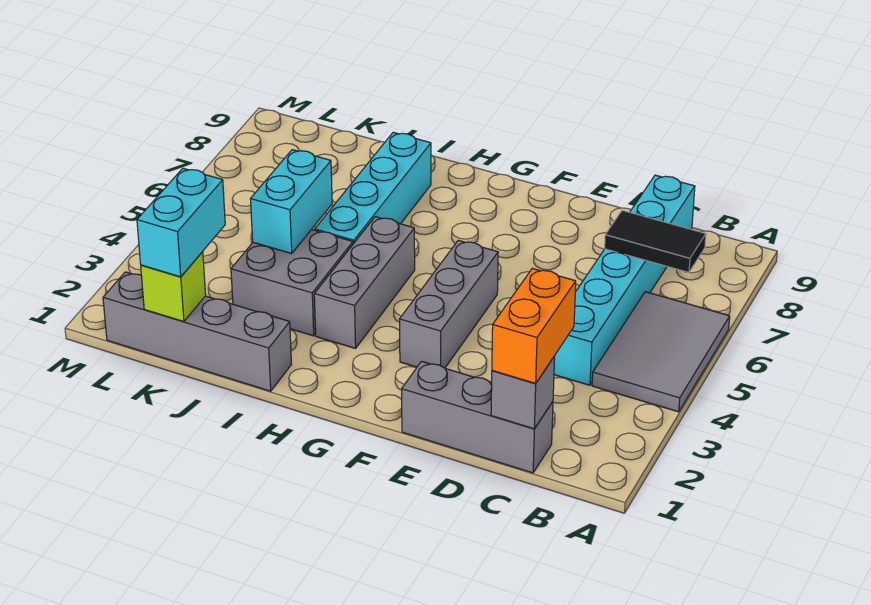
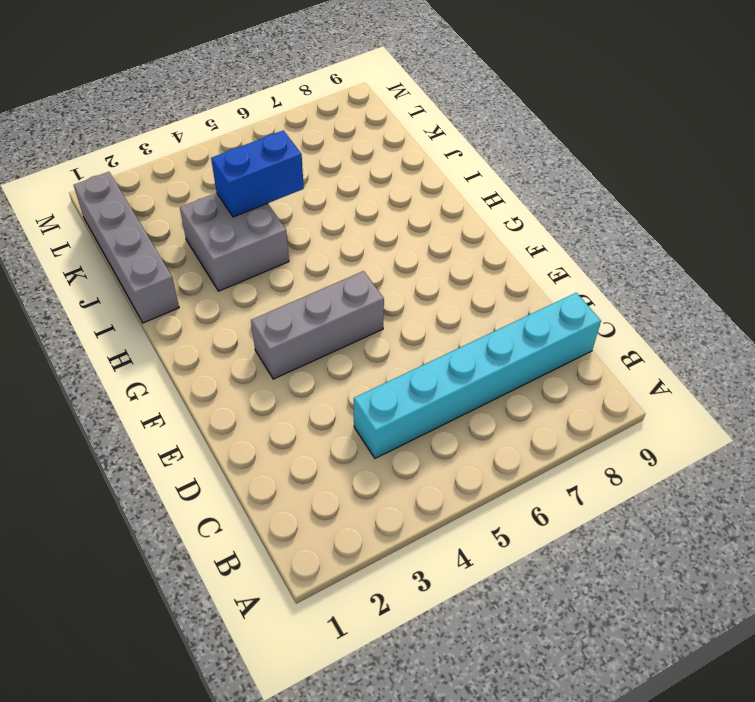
blue 1x2 brick [211,130,304,217] -> cyan 1x2 brick [251,150,332,254]
none -> grey 2x3 tile [592,292,730,412]
none -> grey 1x3 brick [402,361,553,473]
none -> grey 1x3 brick [314,217,415,348]

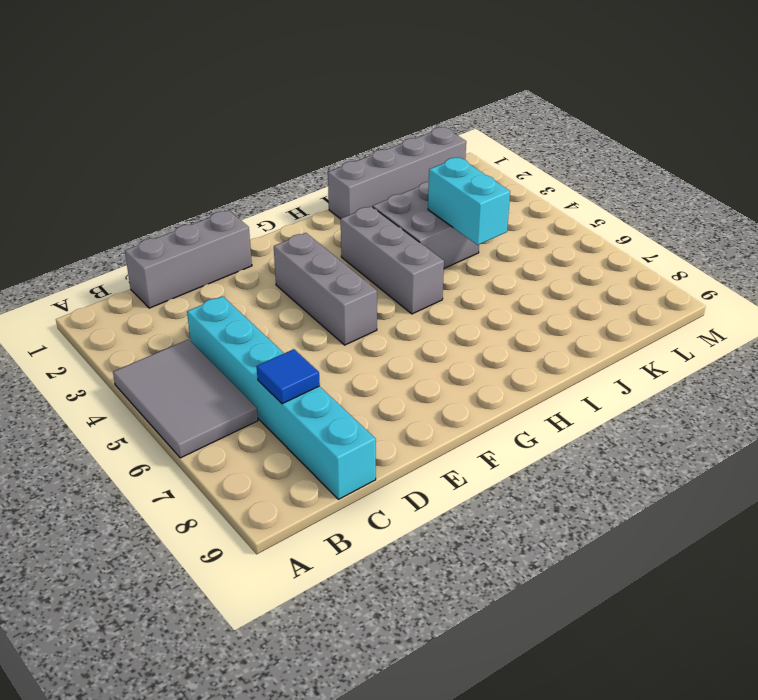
blue 1x1 tile [257,349,320,404] -> black 1x2 tile [605,210,706,272]
none -> cyan 1x4 brick [315,132,431,244]
none -> grey 1x1 brick [491,356,555,429]
none -> lime 1x1 brick [141,252,206,322]

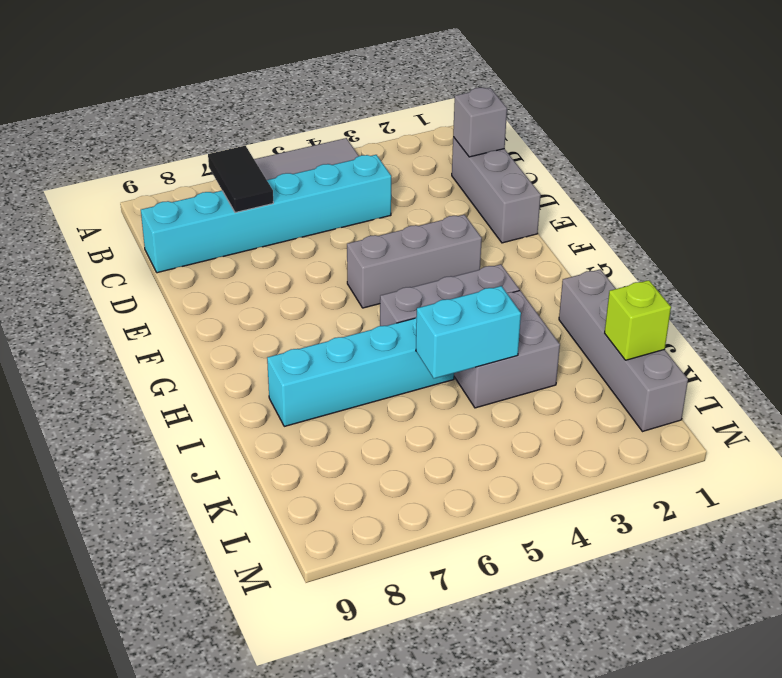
none -> orange 1x2 brick [492,268,576,383]
none -> cyan 1x2 brick [137,168,225,277]

